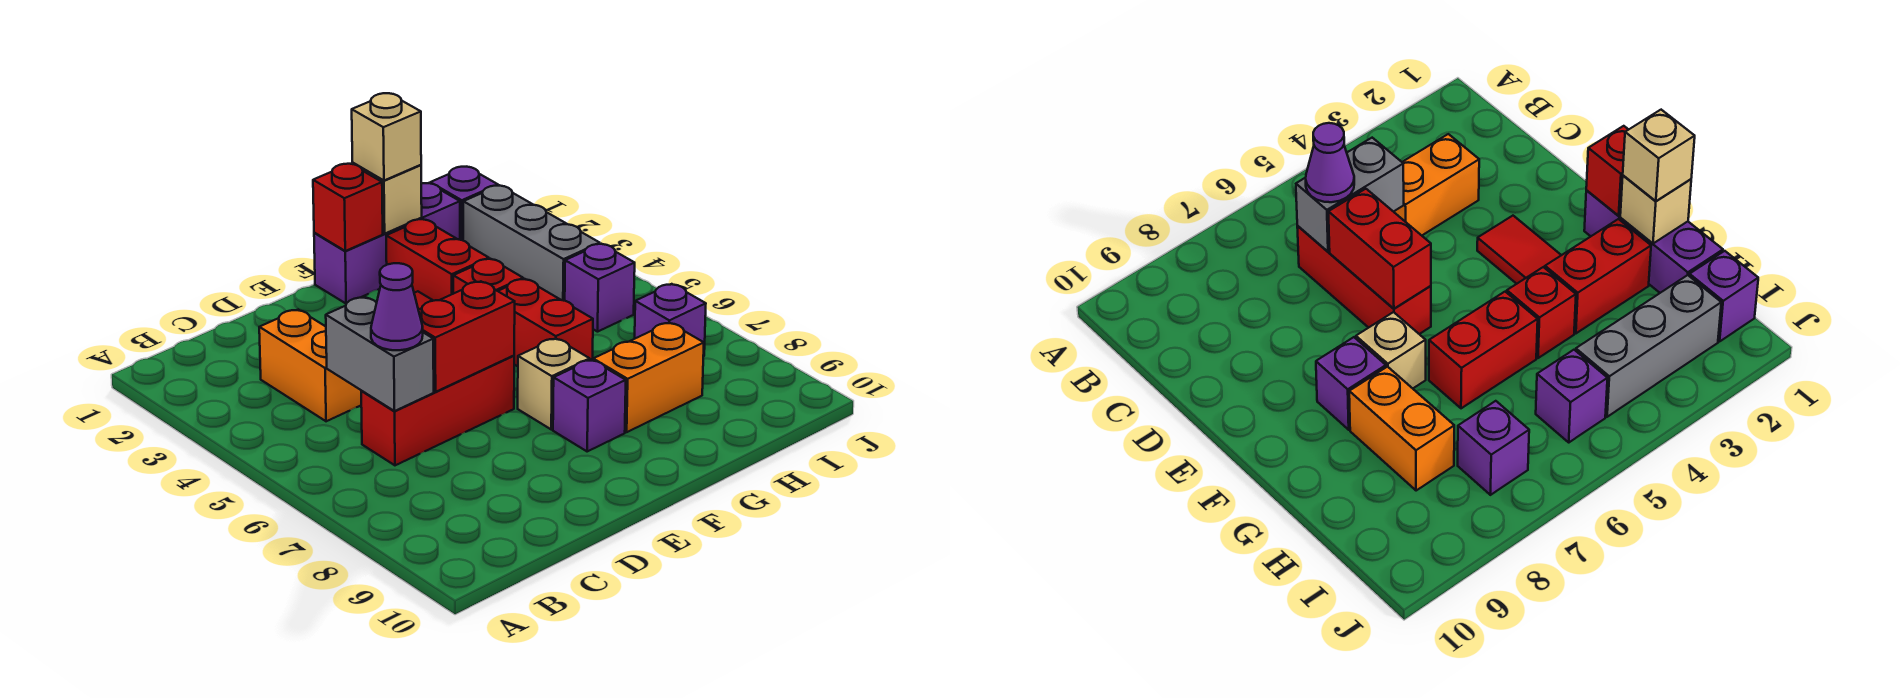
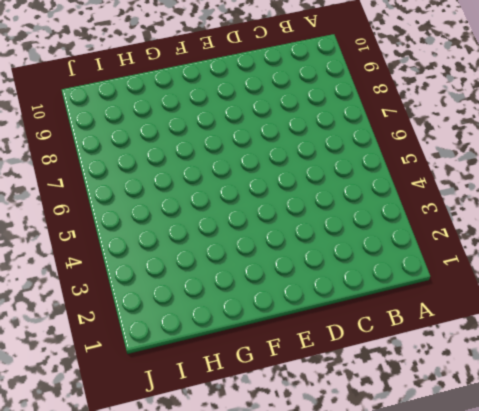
none -> orange 1x2 brick [259,310,361,421]
none -> red 1x3 brick [361,356,514,465]
none -> red 1x2 tile [1477,216,1561,284]

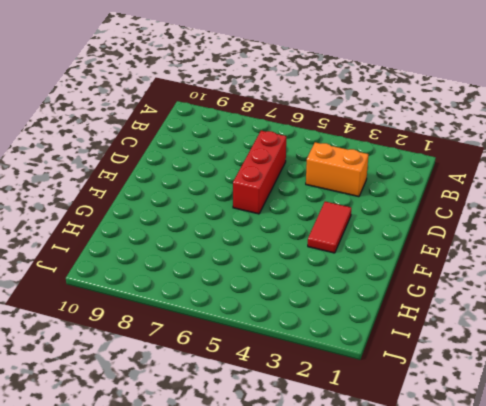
none -> purple 1x3 brick [314,183,460,303]
none -> tan 1x1 brick [518,338,590,430]
none -> purple 1x1 brick [553,359,626,451]

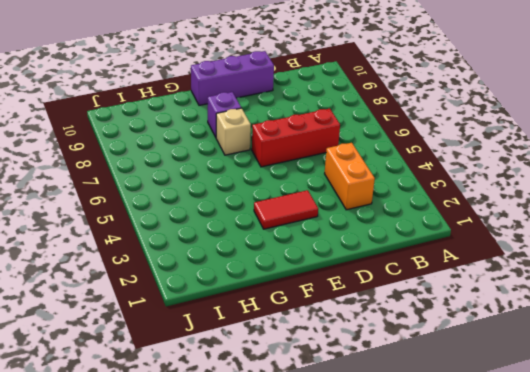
purple 1x3 brick [191,51,274,105] -> purple 1x3 brick moved to [314,183,460,303]
none -> red 1x2 brick [386,219,489,301]
none -> red 1x1 brick [453,259,523,294]
none -> red 1x2 brick [498,279,593,366]

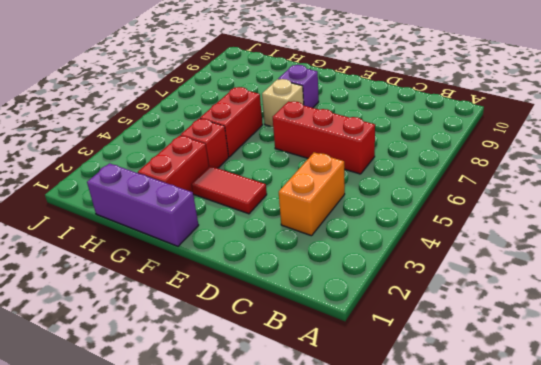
none -> orange 1x2 brick [593,323,704,432]
none -> purple 1x1 brick [430,167,498,240]
none -> grey 1x3 brick [463,185,600,301]

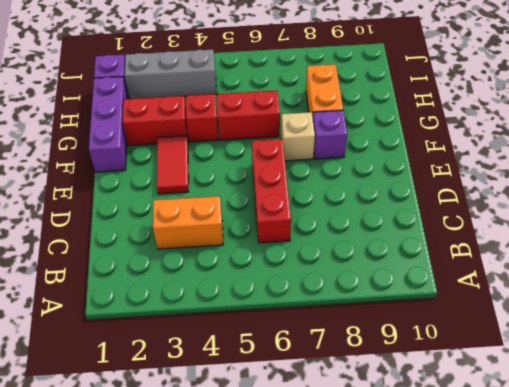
none -> purple 1x1 brick [565,244,635,332]
none -> purple 1x1 brick [635,284,706,356]
none -> grey 1x2 brick [326,297,434,411]

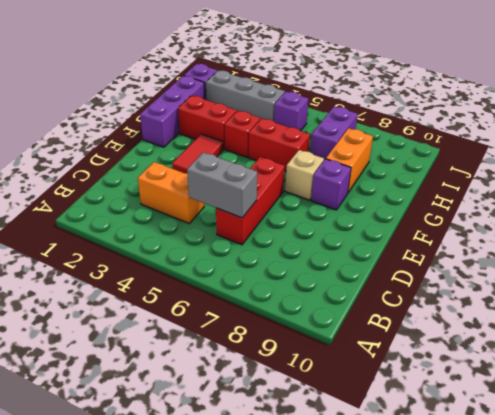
purple 1x2 brick [310,106,358,160] -> purple 1x1 brick [635,284,706,356]
none -> red 1x2 brick [419,281,515,392]
none -> red 1x1 brick [313,164,383,251]
none -> tan 1x1 brick [353,163,422,234]

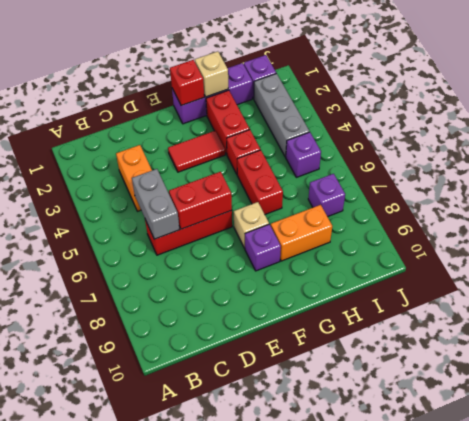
none -> purple 1x1 cone [371,263,423,350]
none -> tan 1x1 brick [352,93,421,180]

